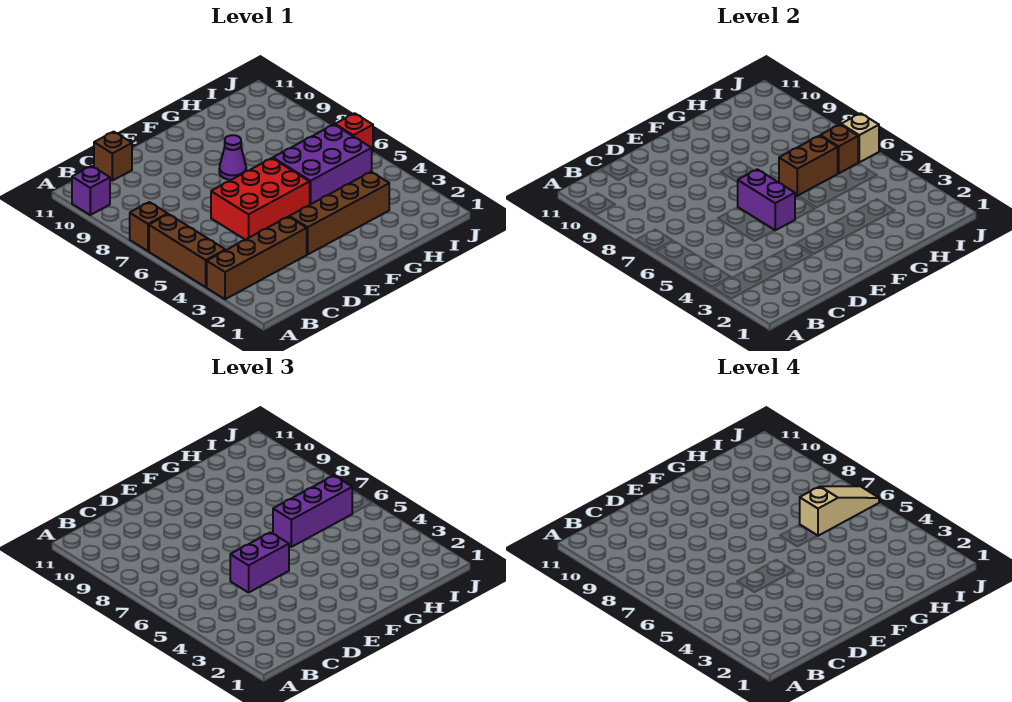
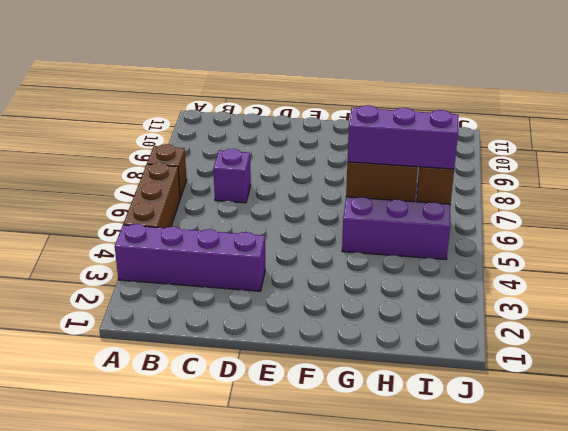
purple 1x4 brick [115,224,265,291] -> brown 1x4 brick [207,217,307,299]
purple 1x1 brick [213,149,251,203] -> purple 1x1 brick moved to [72,166,110,215]
none -> brown 1x1 brick [94,132,132,181]
none -> red 2x3 brick [211,158,310,240]
none -> brown 1x4 brick [289,172,389,254]

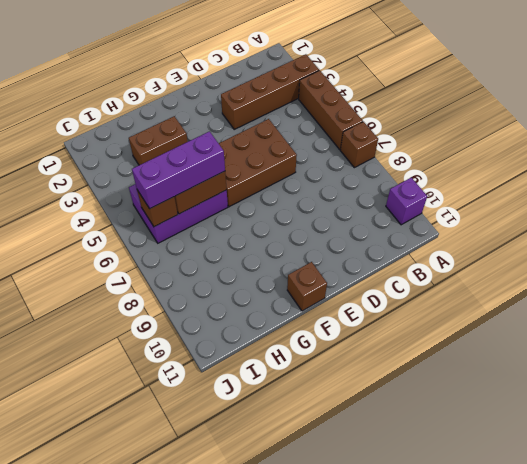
brown 2x3 brick [219,119,297,207] -> red 2x3 brick [211,158,310,240]
brown 1x1 brick [287,262,327,311] -> brown 1x1 brick moved to [94,132,132,181]
brown 1x2 brick [129,116,188,165] -> brown 1x4 brick [289,172,389,254]
none -> purple 1x1 cone [219,135,246,180]
none -> red 1x1 brick [335,113,373,152]
none -> purple 1x2 brick [737,169,795,230]

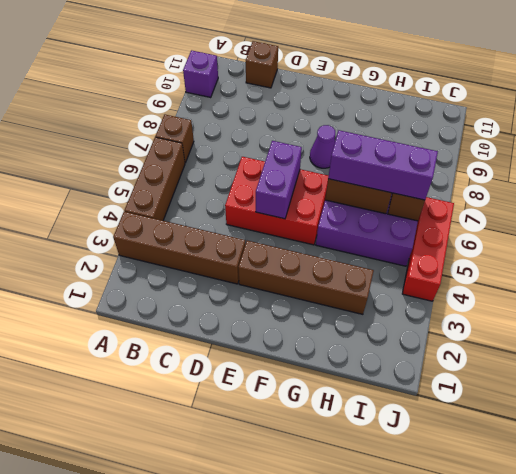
red 1x3 brick [402,197,454,301] -> red 1x1 brick [335,113,373,152]
none -> tan 1x1 brick [841,113,879,162]
none -> purple 1x2 brick [230,532,289,593]
none -> tan 1x3 slope [800,486,879,536]

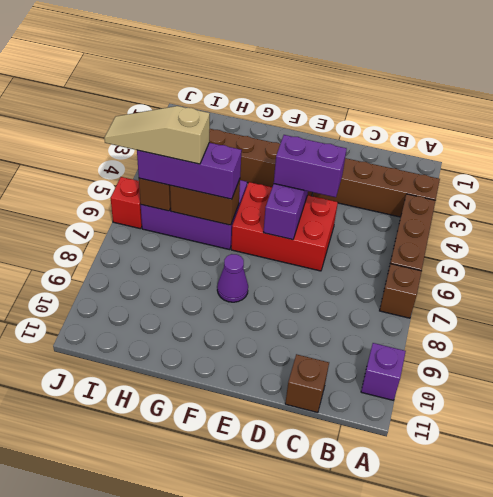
none -> tan 1x1 brick [841,113,879,162]

